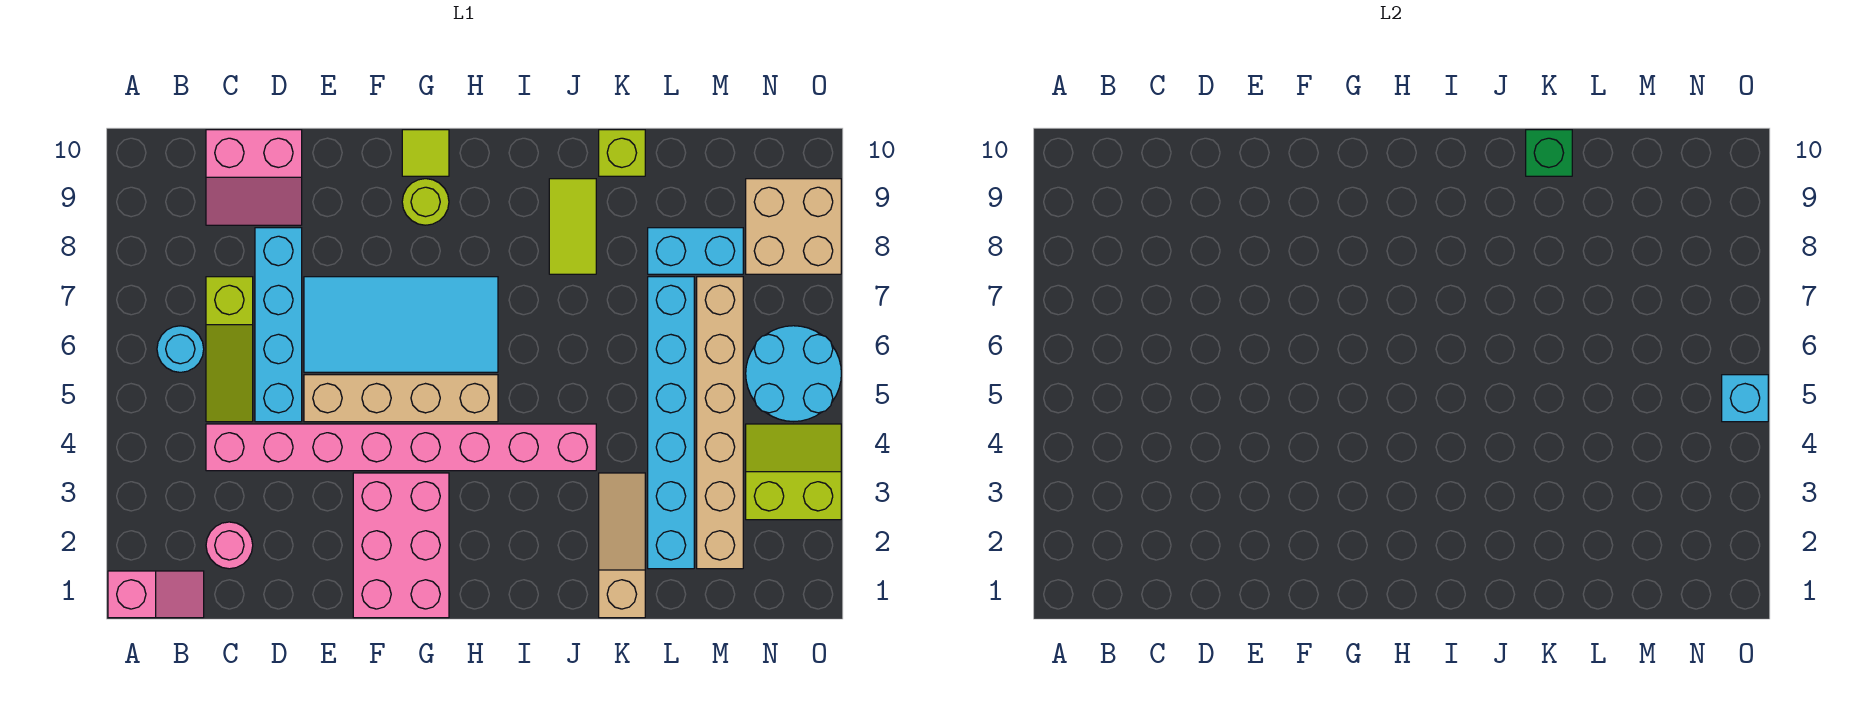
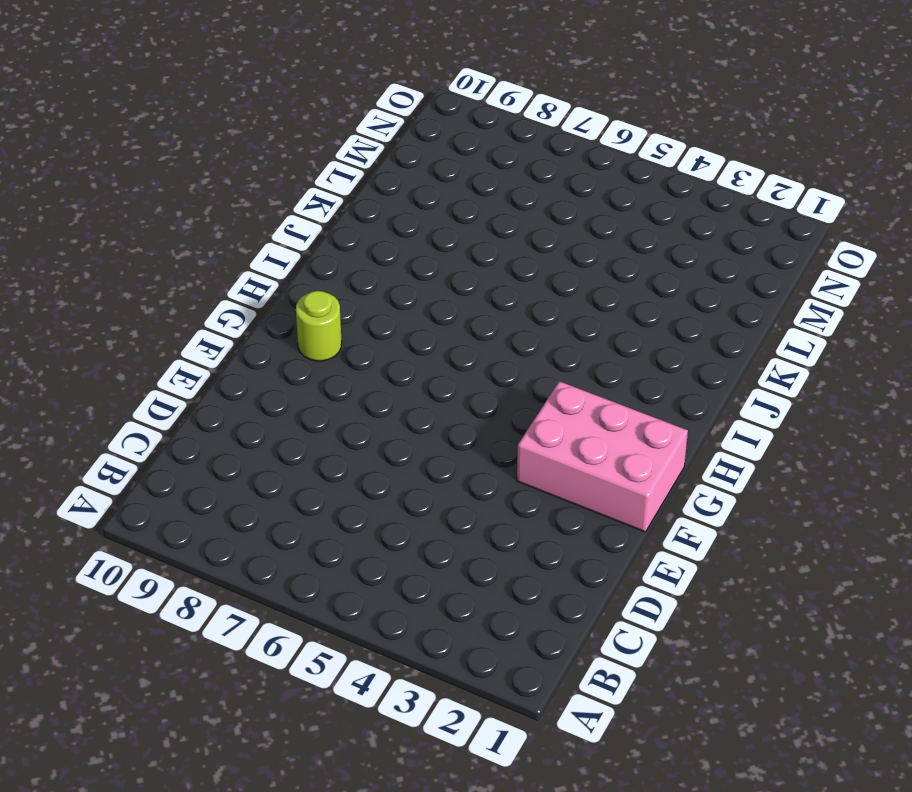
none -> pink 1x2 slope [108,571,204,618]
none -> cyan 1x1 round brick [157,326,204,372]
none -> pink 1x1 round brick [206,522,253,569]

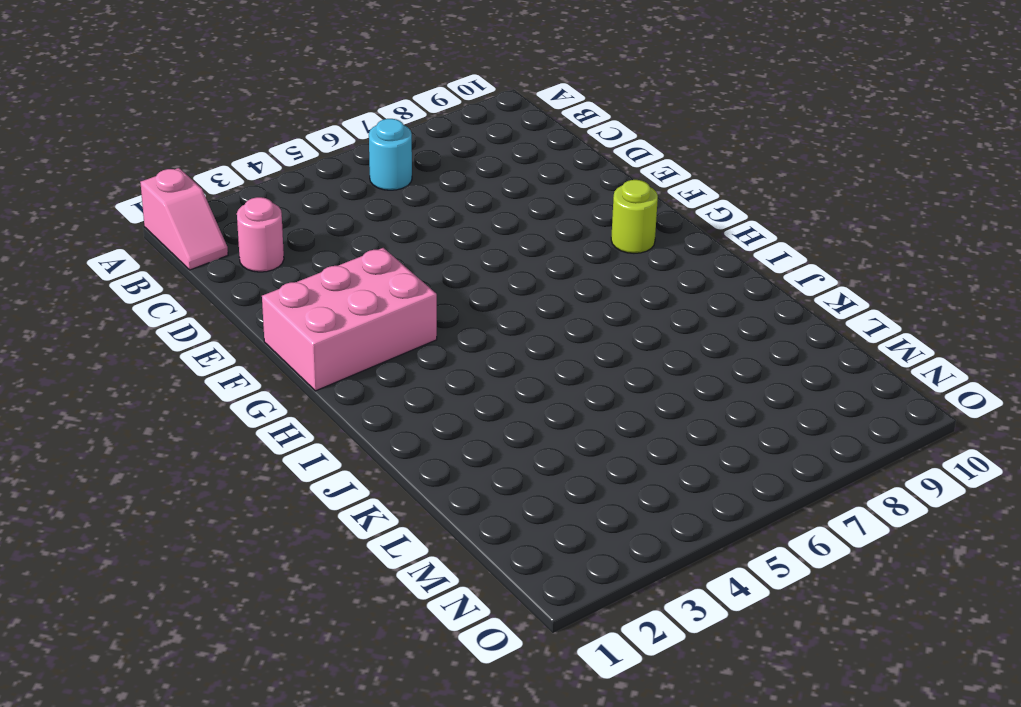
none -> pink 1x8 brick [206,424,596,471]
none -> lime 1x3 slope [206,277,253,422]
none -> pink 2x2 slope [206,130,302,225]

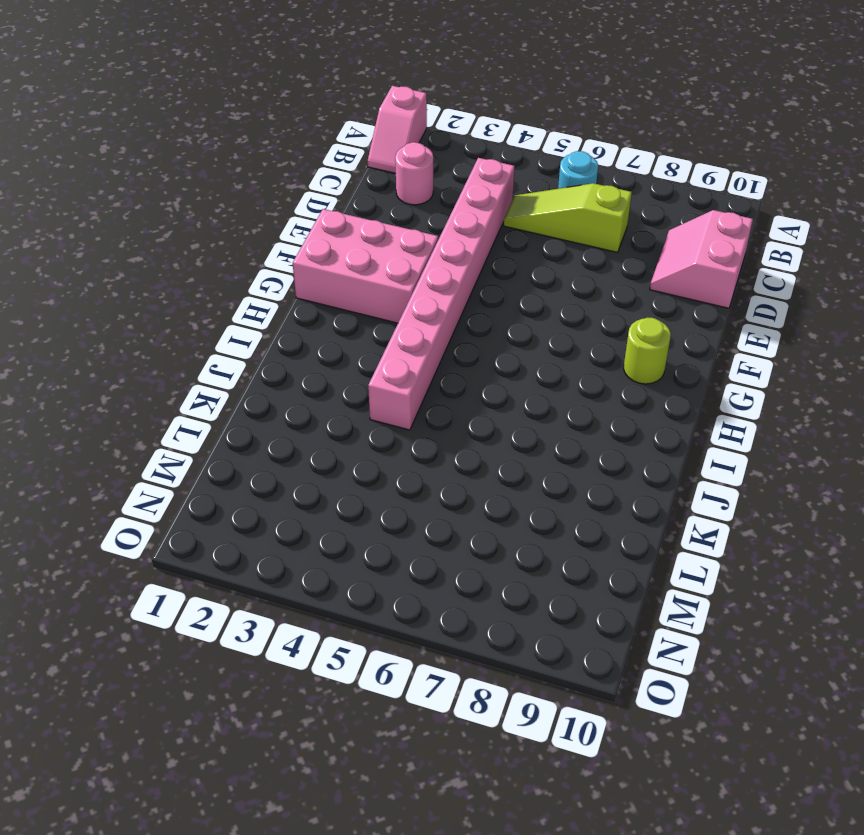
none -> cyan 1x4 brick [255,228,302,422]
none -> tan 1x4 brick [304,375,498,422]
none -> cyan 2x4 tile [304,277,498,372]

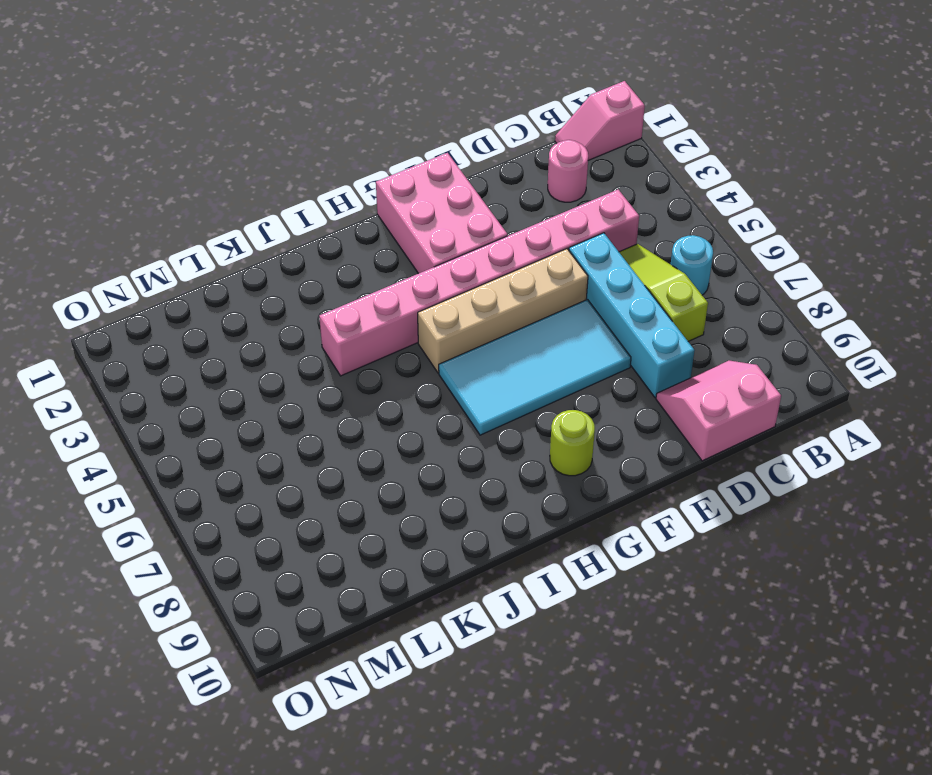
none -> lime 1x1 tile [402,130,449,176]
none -> lime 1x2 tile [549,179,596,274]
none -> tan 1x3 slope [599,473,645,618]

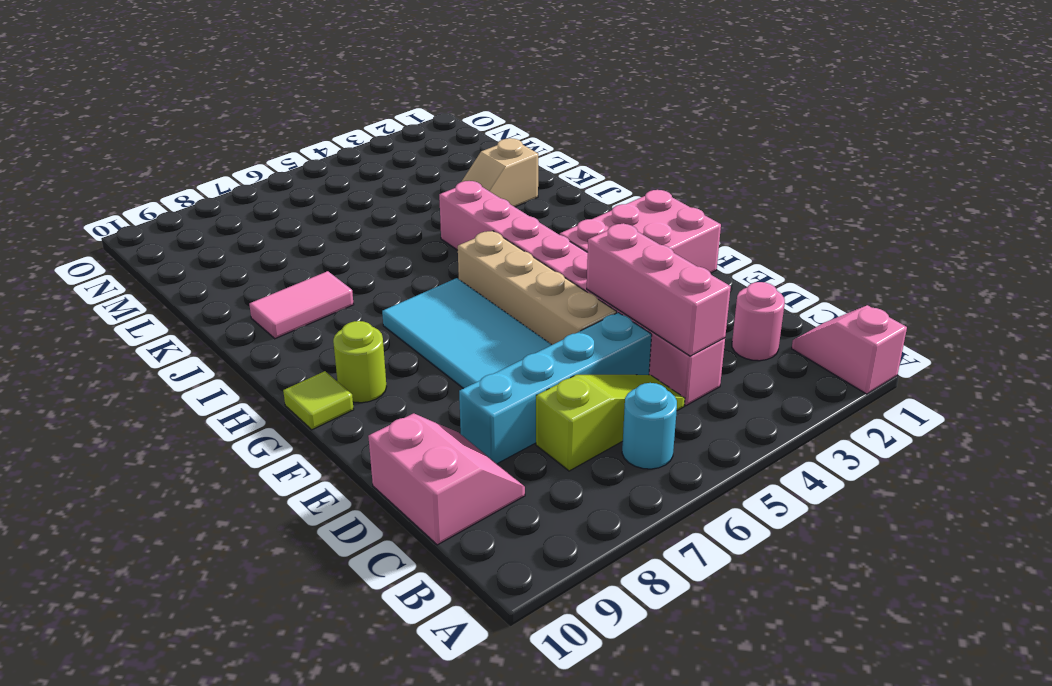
pink 1x3 brick [587,223,731,356] -> none
pink 1x2 tile [249,271,354,339] -> lime 1x2 tile [549,179,596,274]
tan 1x2 slope [462,138,538,207] -> tan 1x3 slope [599,473,645,618]
none -> lime 1x1 brick [599,130,645,176]
none -> cyan 1x6 brick [648,277,694,569]
none -> cyan 1x2 brick [648,228,743,274]

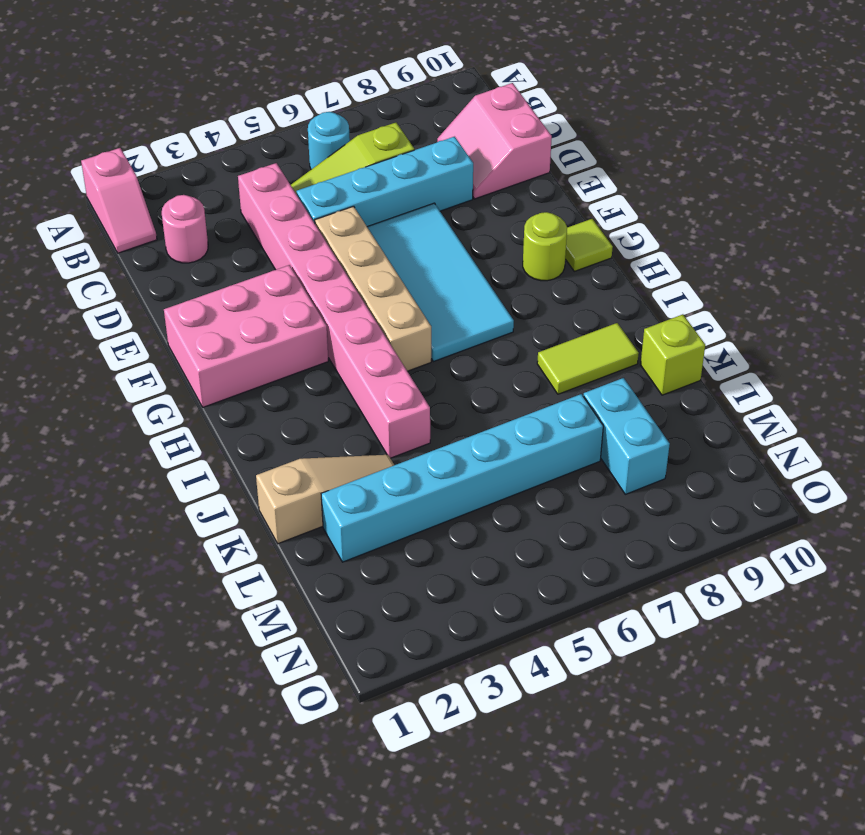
none -> tan 1x6 brick [697,277,743,569]
none -> lime 2x2 slope [746,424,841,520]
none -> cyan 2x2 round brick [746,326,841,422]

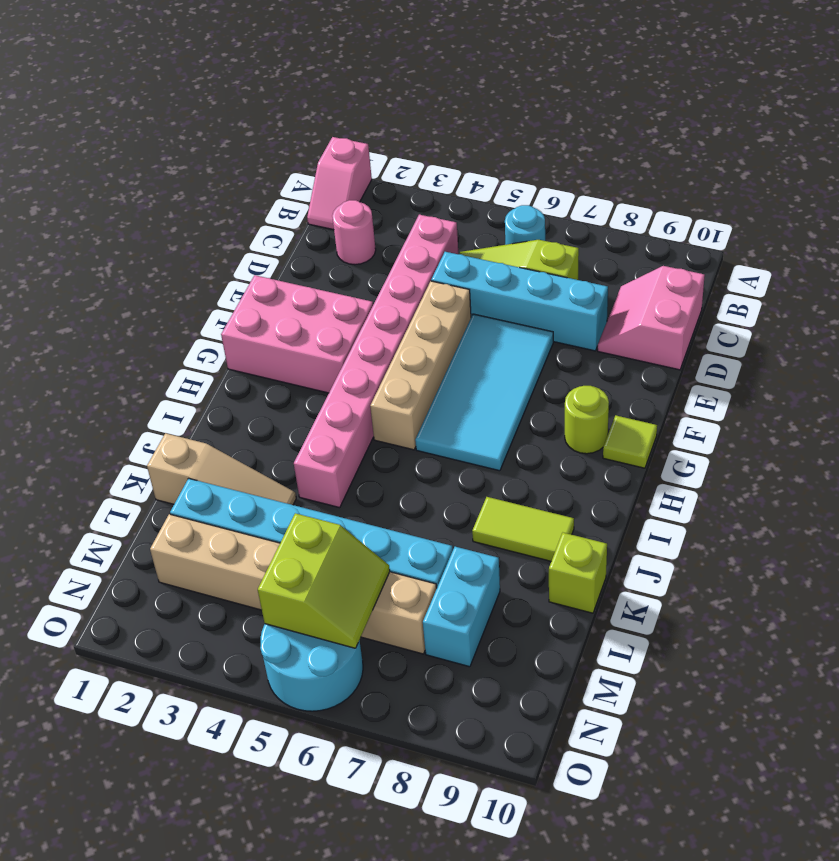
lime 2x2 slope [258,513,390,648] -> lime 2x2 slope moved to [746,424,841,520]
none -> tan 2x2 brick [746,179,841,274]
none -> green 1x1 brick [1526,130,1572,176]
none -> cyan 1x1 brick [1722,375,1768,422]

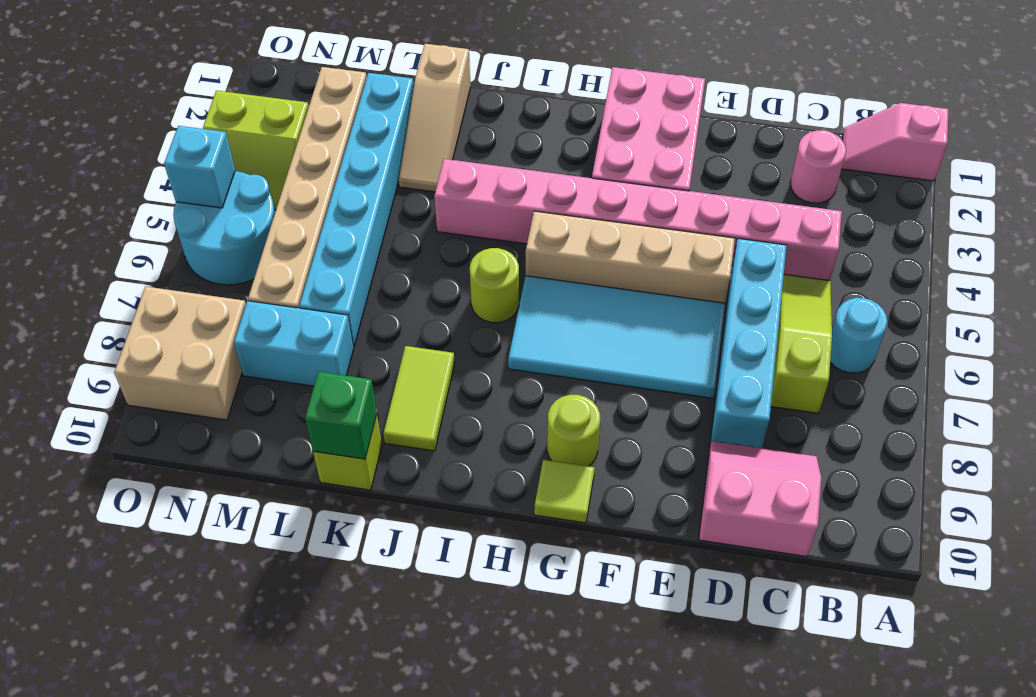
lime 1x1 round brick [470,248,519,323] -> none

